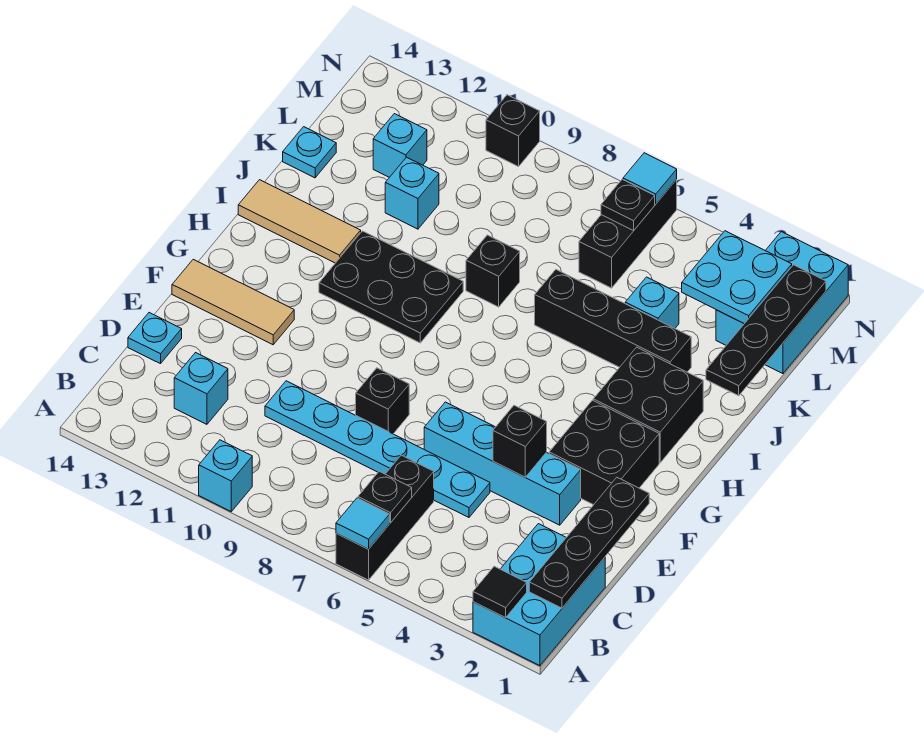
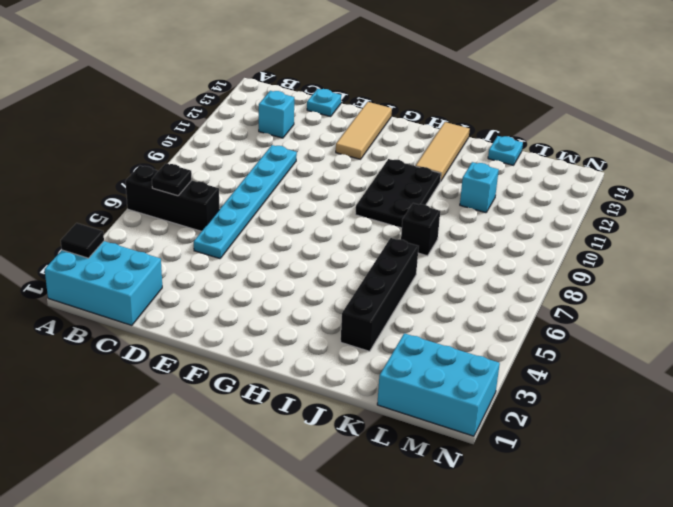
none -> cyan 1x1 brick [199,440,252,511]
none -> cyan 1x4 brick [424,402,581,525]
none -> black 1x1 brick [356,368,409,434]
none -> black 2x2 brick [549,400,659,505]

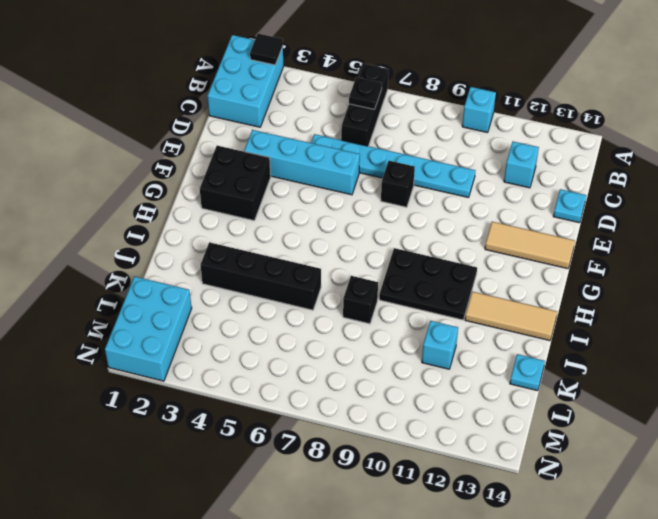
none -> black 2x2 brick [593,347,703,463]
none -> cyan 1x1 brick [625,277,679,328]
none -> black 1x3 brick [579,180,677,288]
none -> cyan 1x1 brick [373,114,427,177]

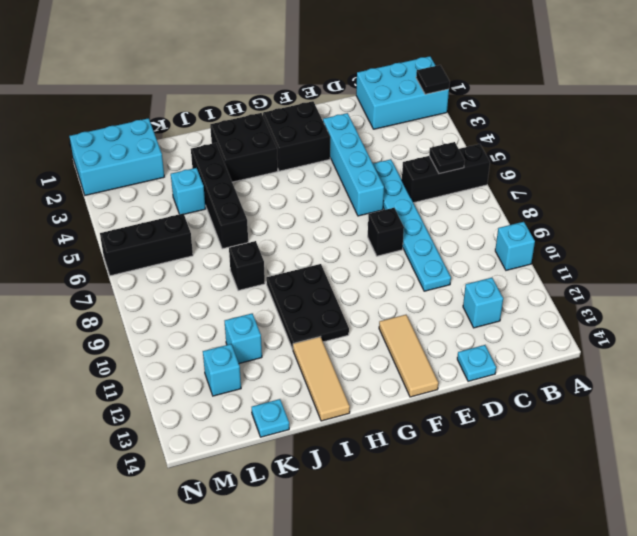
none -> black 1x1 brick [486,95,540,167]
none -> cyan 1x1 tile [336,498,390,549]
none -> black 1x4 plate [529,477,649,608]
none -> black 1x1 brick [493,405,547,477]

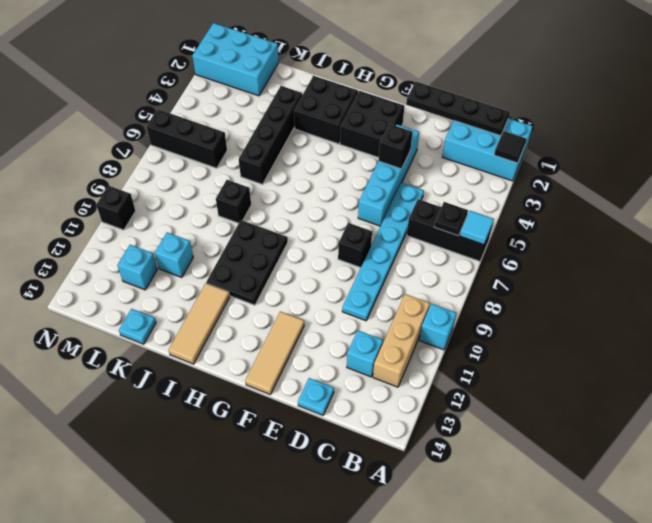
tan 1x3 brick [373,294,430,387] -> none
none -> cyan 1x1 brick [625,277,679,328]
none -> black 1x4 plate [706,265,826,396]
none -> cyan 2x2 plate [682,231,792,324]
none -> black 1x1 plate [601,179,655,231]

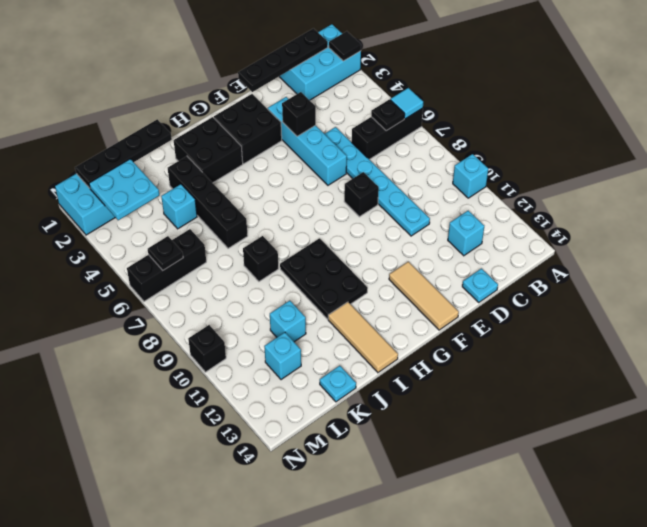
none -> cyan 1x1 tile [623,153,677,204]

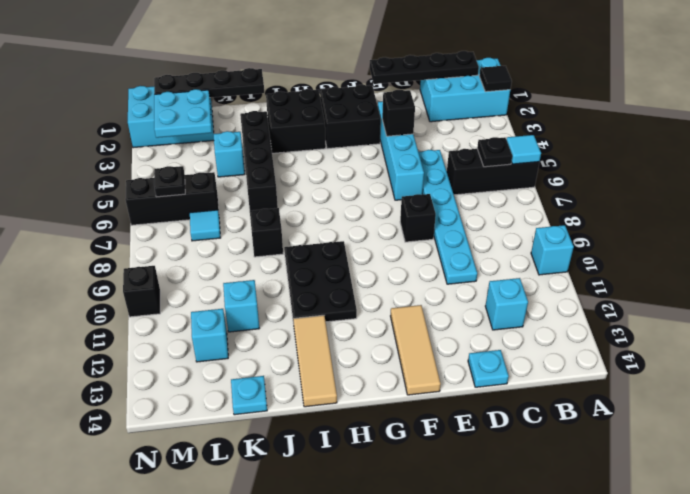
cyan 1x1 tile [190,210,220,241] -> cyan 1x1 tile moved to [623,153,677,204]

